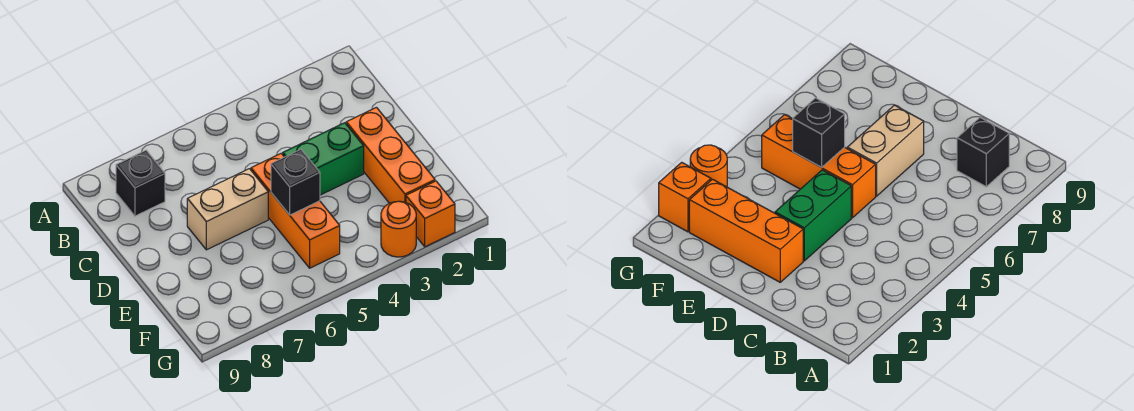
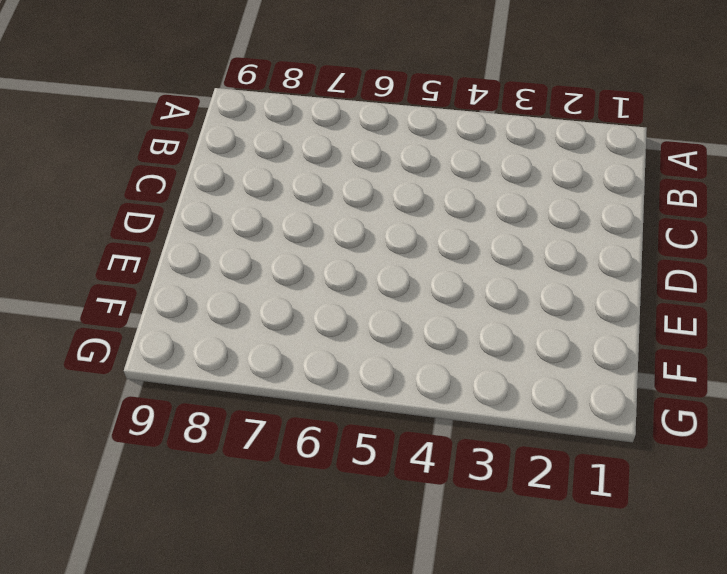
none -> black 1x1 brick [116,150,165,216]
none -> orange 1x3 brick [346,107,435,203]

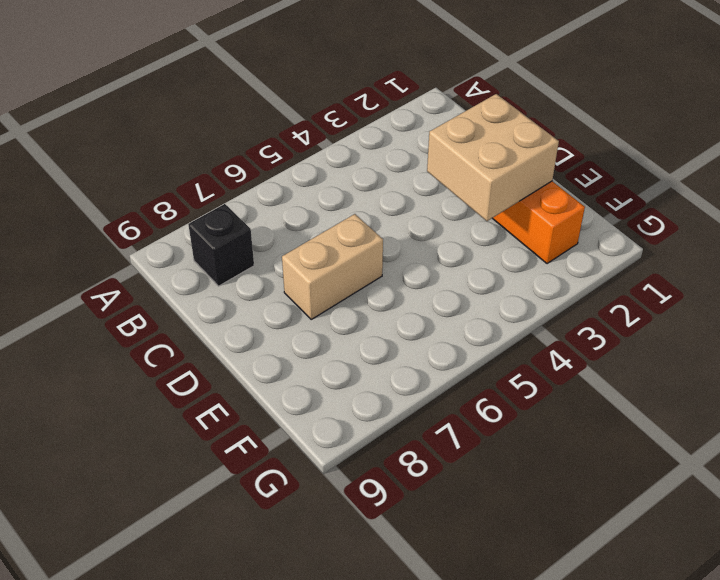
tan 2x2 brick [427,94,559,221] -> none
none -> green 1x2 brick [283,123,364,195]
none -> orange 1x3 brick [251,154,340,268]

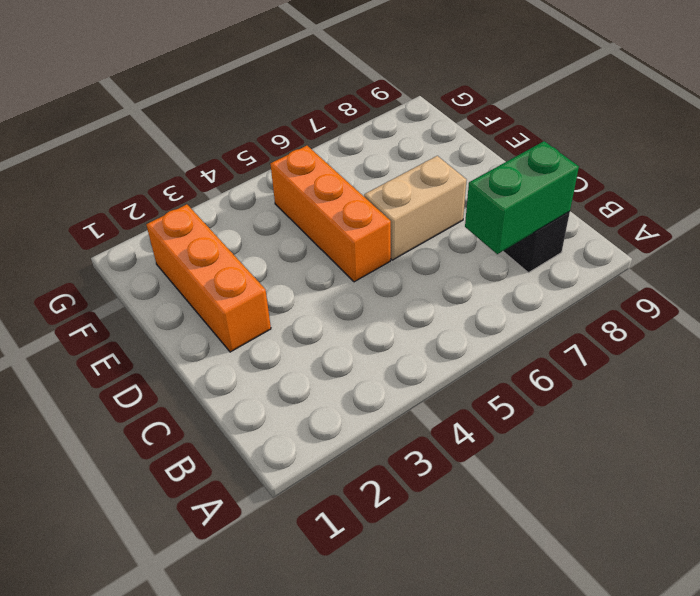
green 1x2 brick [465,141,579,254] -> green 1x2 brick moved to [283,123,364,195]
none -> orange 1x1 brick [406,181,455,247]
none -> orange 1x1 round brick [381,201,416,257]

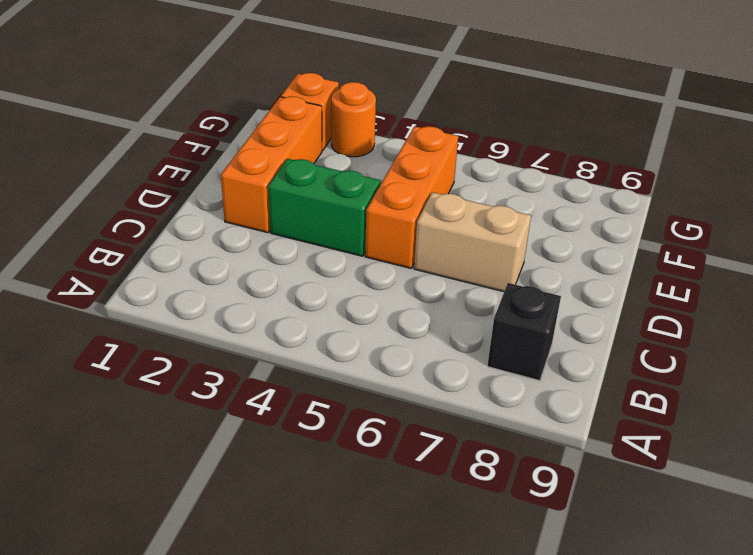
none -> black 1x1 brick [271,149,320,215]

